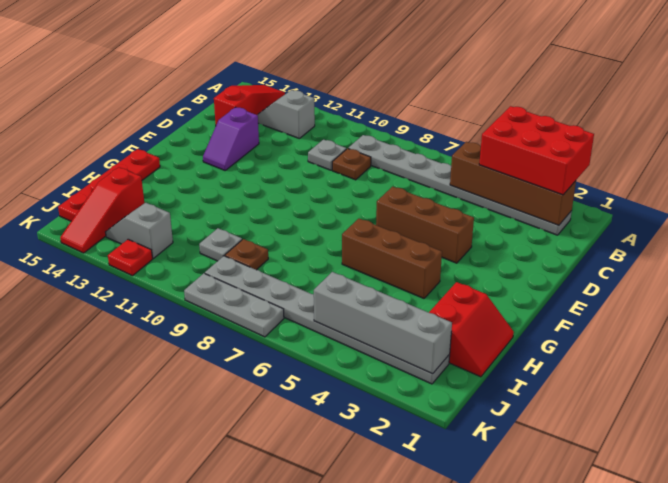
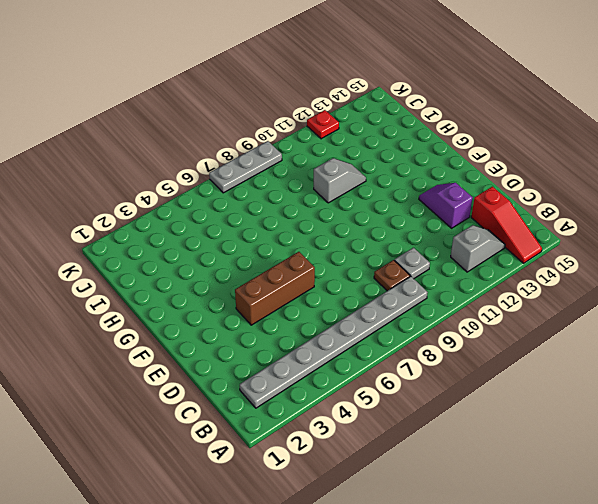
grey 1x2 slope [314,158,366,203] -> grey 1x2 slope moved to [106,203,173,258]
none -> brown 1x3 brick [342,219,442,298]
none -> red 1x4 plate [58,149,160,221]
none -> red 2x2 slope [429,282,514,377]

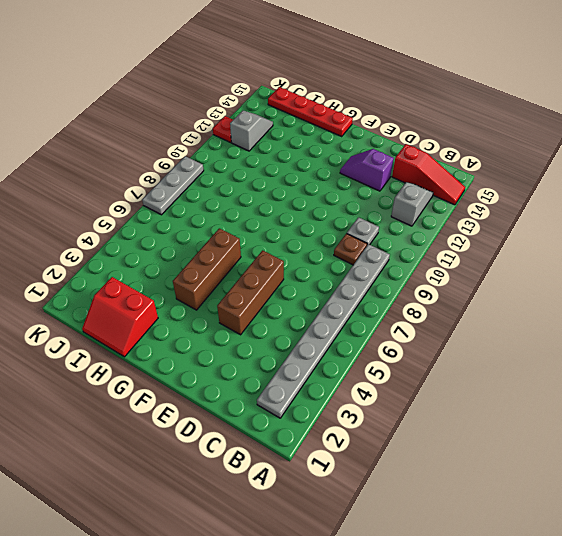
none -> brown 1x1 plate [225,239,268,270]
none -> grey 1x1 plate [199,228,242,261]
none -> red 1x3 slope [60,167,144,253]

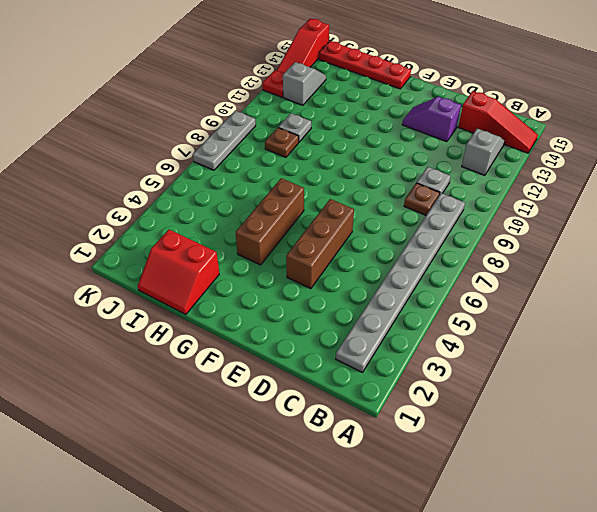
red 1x3 slope [277,18,329,73] -> red 1x3 slope turned to [60,167,144,253]
none -> grey 1x8 plate [205,256,450,384]
none -> brown 1x4 brick [450,142,576,225]
none -> grey 1x4 brick [314,272,452,374]

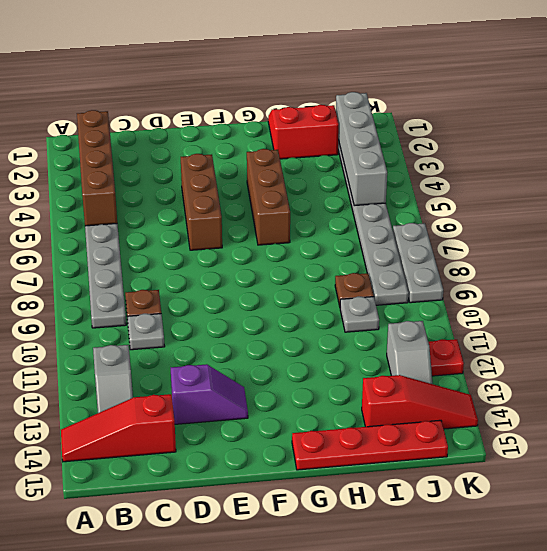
none -> red 2x3 brick [479,106,594,195]

